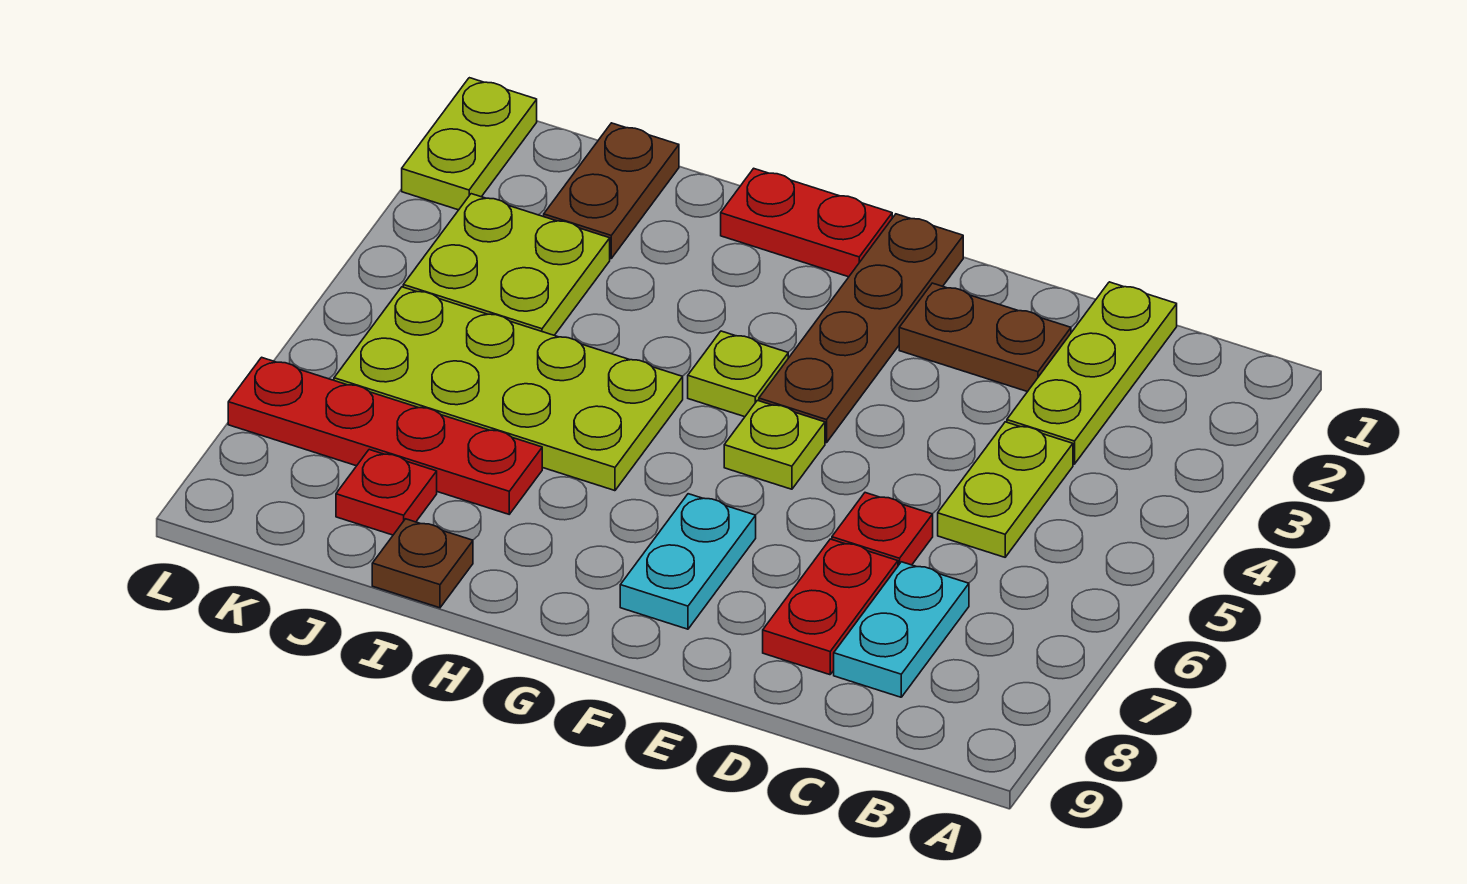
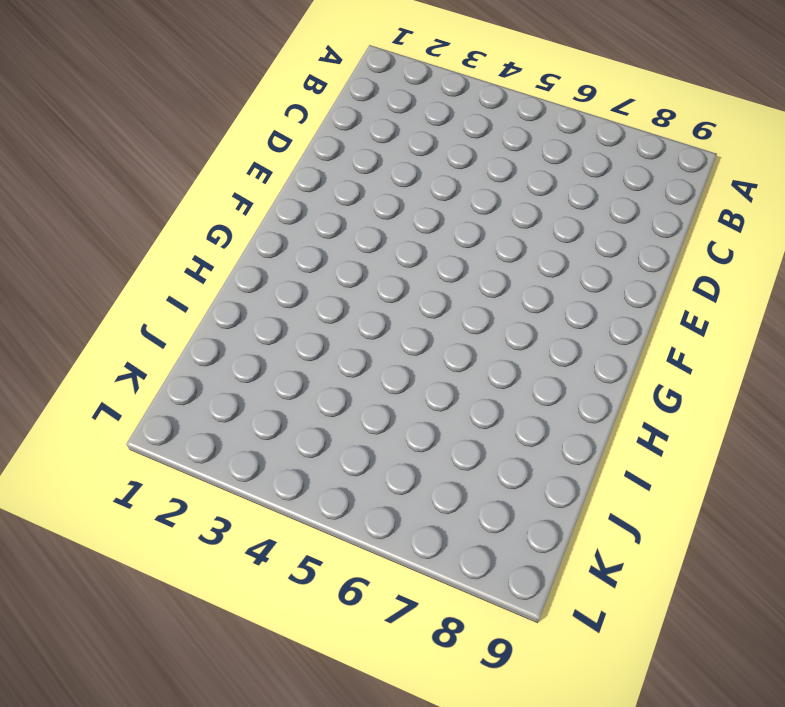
none -> lime 1x3 plate [1007,282,1177,464]
none -> lime 1x2 plate [938,422,1073,557]
none -> cyan 1x2 plate [834,562,969,697]

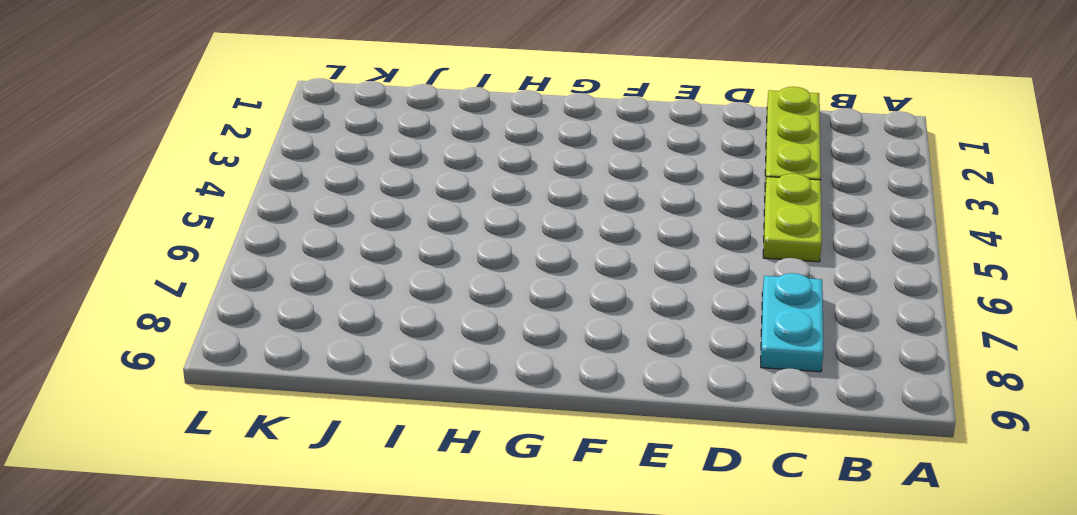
none -> brown 1x2 plate [899,283,1071,392]
none -> red 1x1 plate [832,493,933,565]
none -> red 1x2 plate [763,539,898,675]

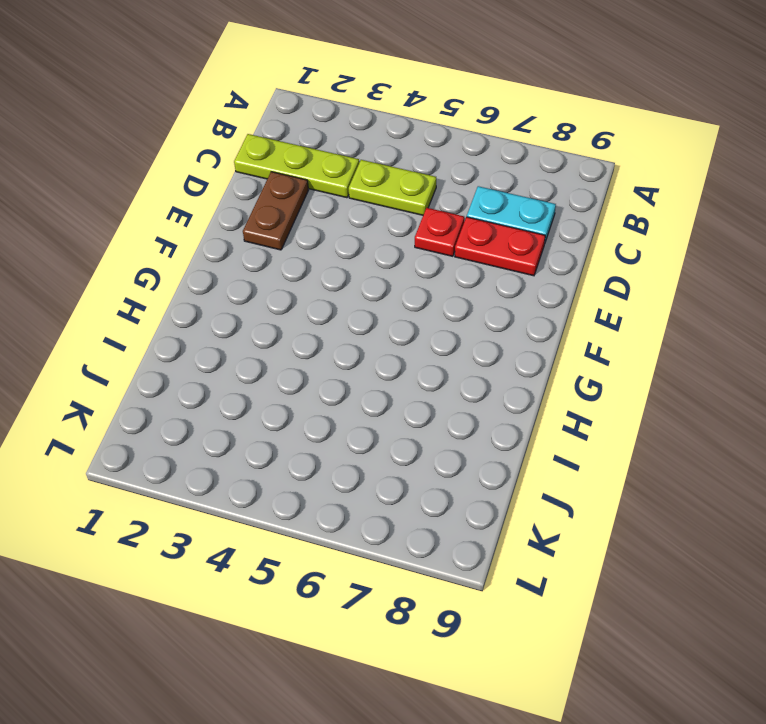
none -> brown 1x4 plate [759,214,963,443]
none -> lime 1x1 plate [724,400,825,489]
none -> cyan 1x2 plate [620,494,756,629]

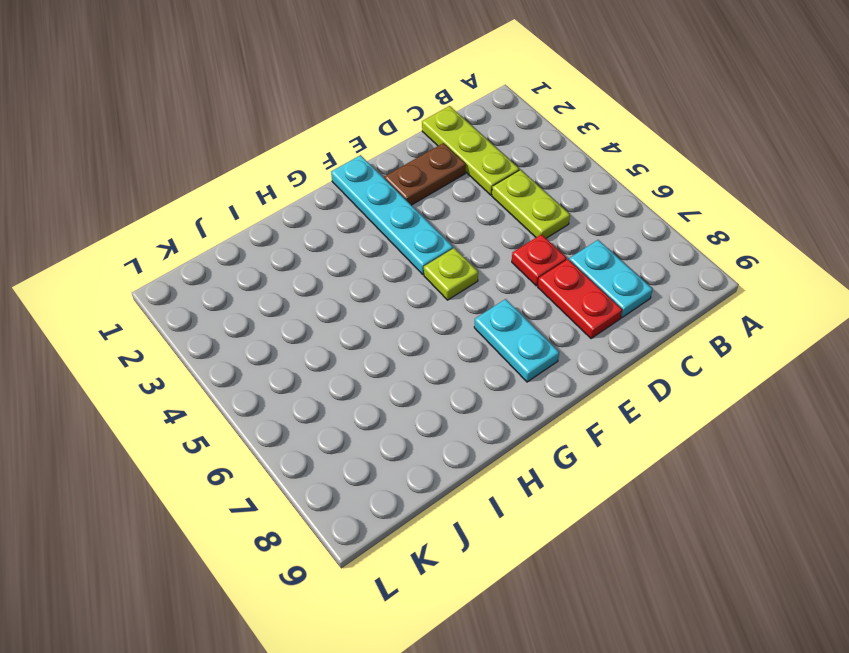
cyan 1x4 plate [331,155,453,274] -> brown 1x4 plate [759,214,963,443]
none -> red 1x2 plate [721,168,892,277]
none -> lime 1x1 plate [688,331,788,417]
none -> lime 2x4 plate [334,287,683,491]

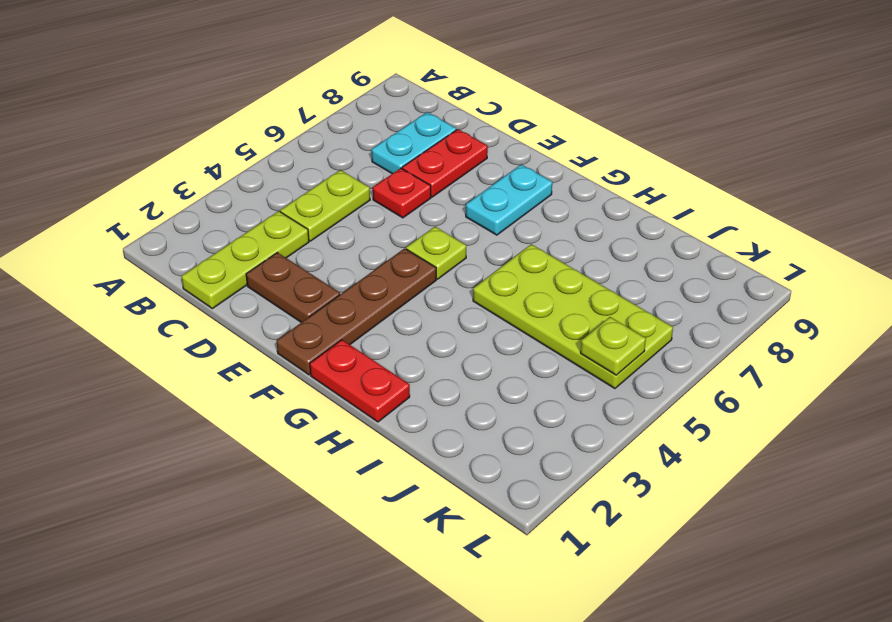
lime 1x1 plate [581,317,646,375] -> lime 1x1 plate moved to [688,331,788,417]
none -> red 1x4 plate [228,357,542,514]
none -> brown 1x1 plate [372,519,473,608]
none -> brown 1x2 plate [544,123,679,258]

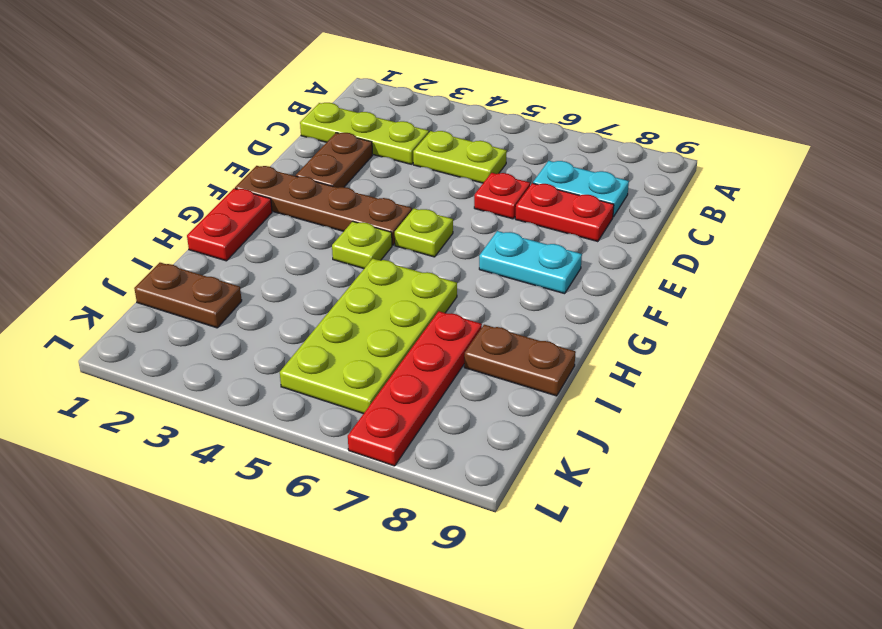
brown 1x2 plate [464,325,576,396] -> brown 1x1 plate [372,519,473,608]
none -> lime 2x2 plate [403,194,610,335]
none -> red 1x1 plate [336,450,437,535]
none -> lime 1x2 plate [402,78,537,210]

